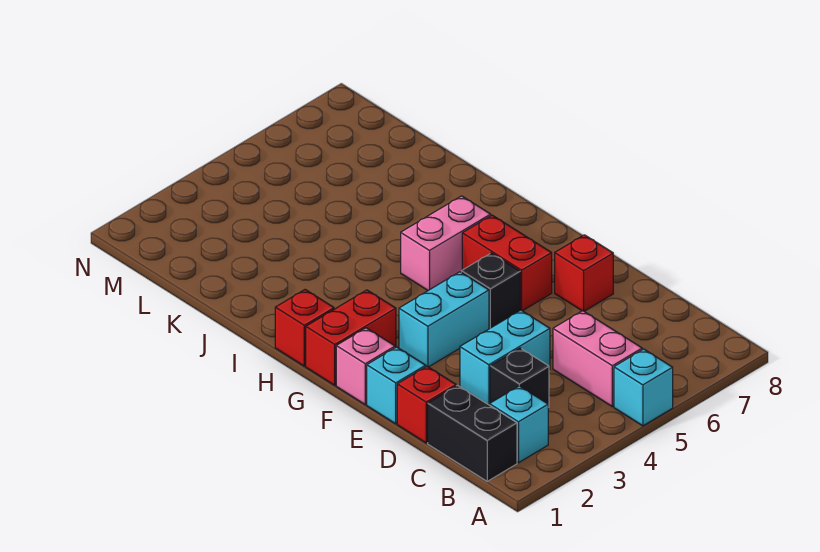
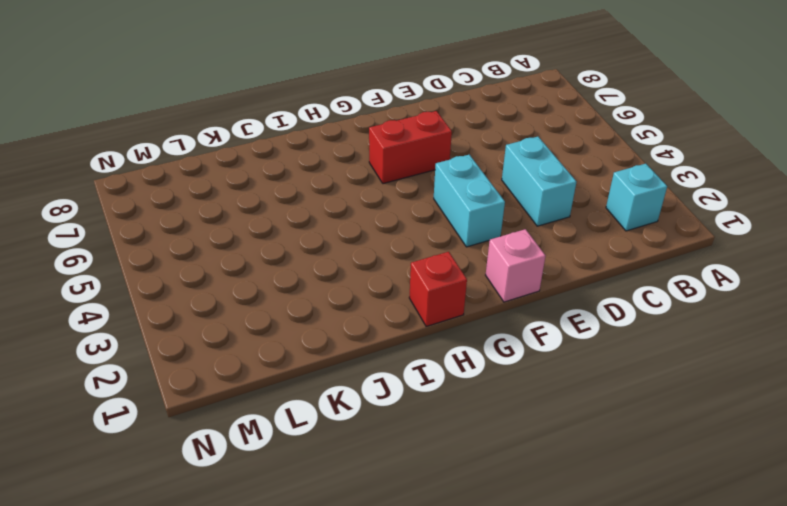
none -> cyan 1x1 brick [614,349,673,426]
none -> black 1x2 brick [428,386,517,481]
none -> pink 1x2 brick [553,311,642,407]

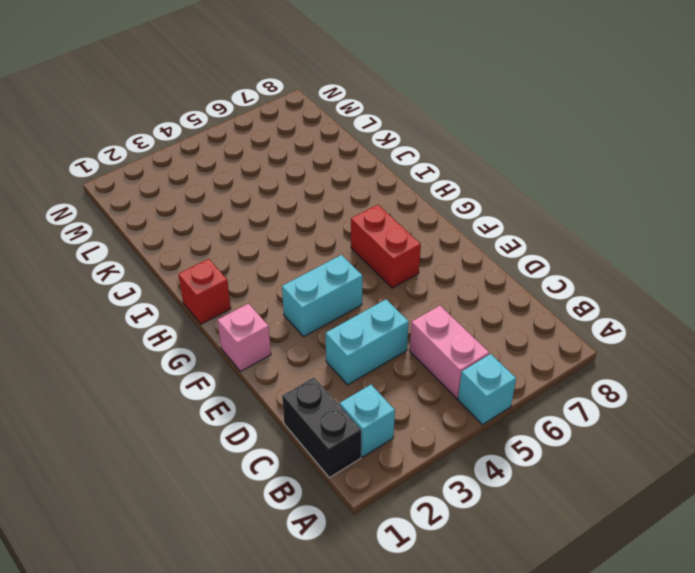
none -> black 1x1 brick [490,348,549,408]
none -> red 1x1 brick [397,366,456,443]
none -> cyan 1x1 brick [367,347,426,424]

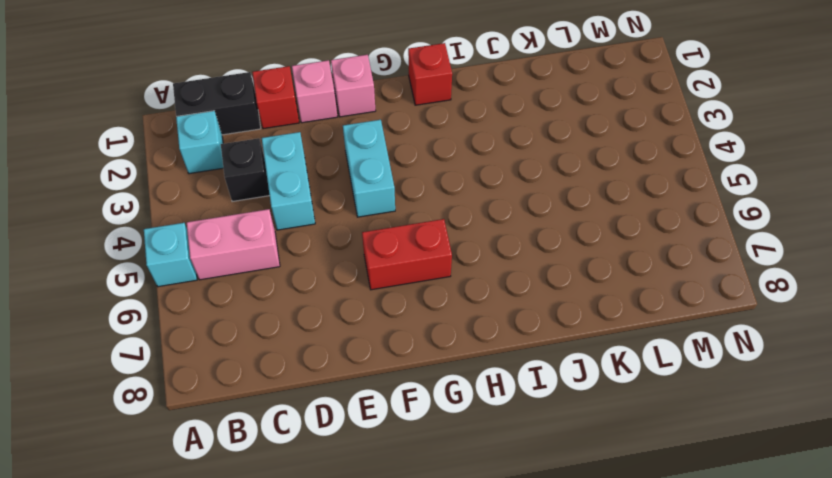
pink 1x1 brick [292,60,337,123] -> cyan 1x1 brick [367,347,426,424]
none -> red 1x1 brick [555,235,613,311]
none -> black 1x1 brick [461,253,520,329]
none -> red 1x2 brick [306,290,396,385]

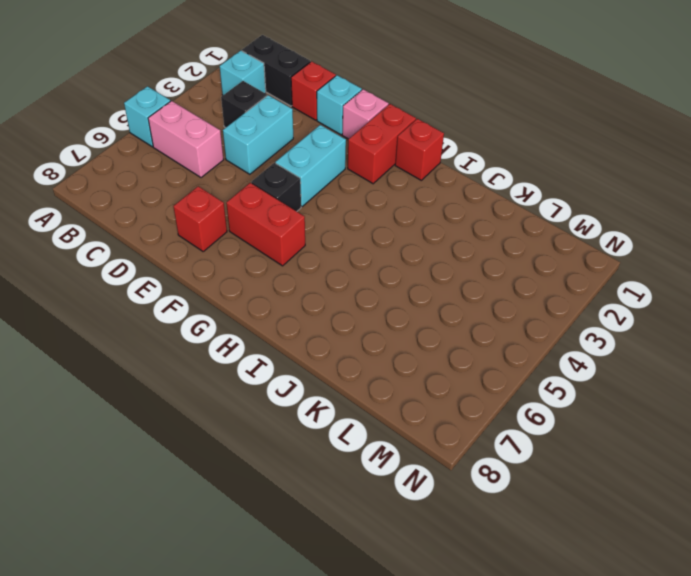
none -> pink 1x2 brick [401,196,491,290]

